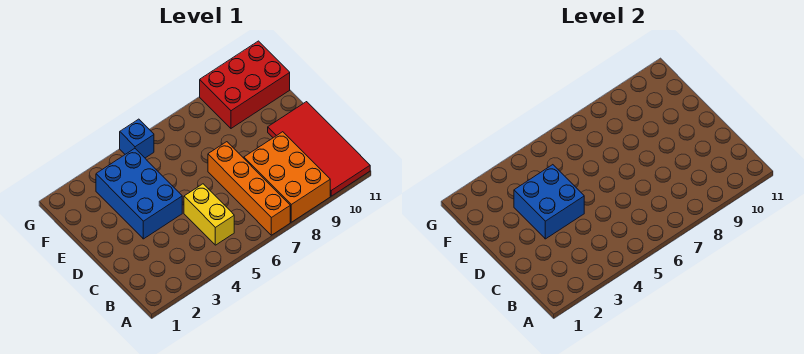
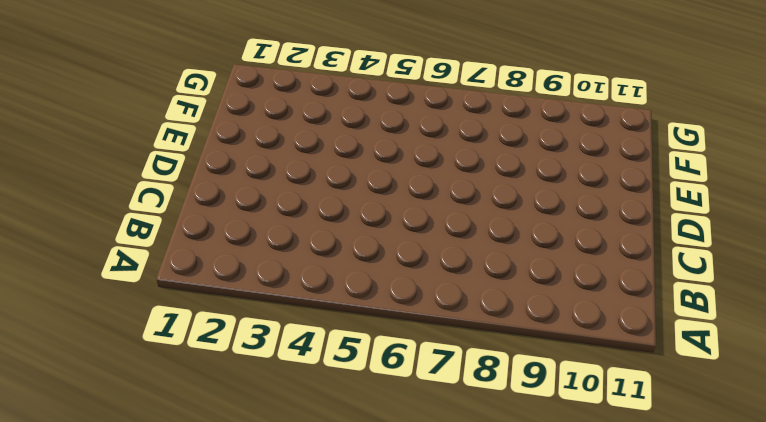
none -> orange 1x4 brick [208,142,290,235]
none -> orange 2x3 brick [244,132,330,222]

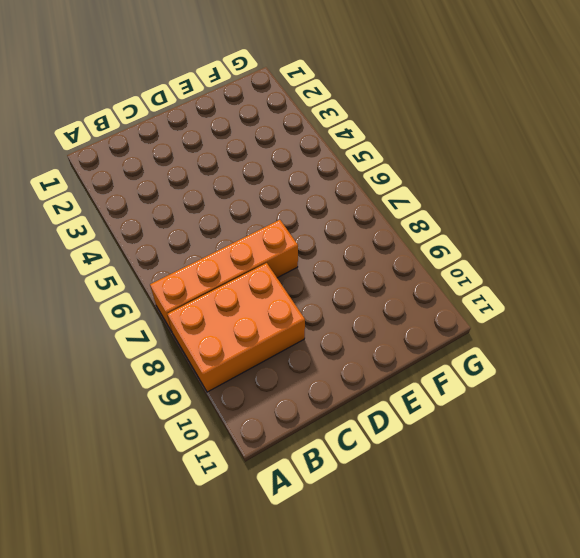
none -> red 2x4 tile [268,102,370,196]
none -> yellow 1x2 brick [184,184,234,245]

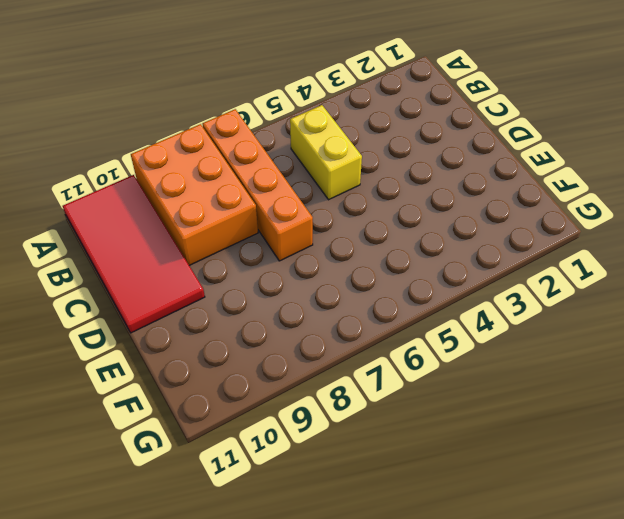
none -> blue 2x3 brick [96,149,182,239]
none -> red 2x3 brick [200,41,290,128]

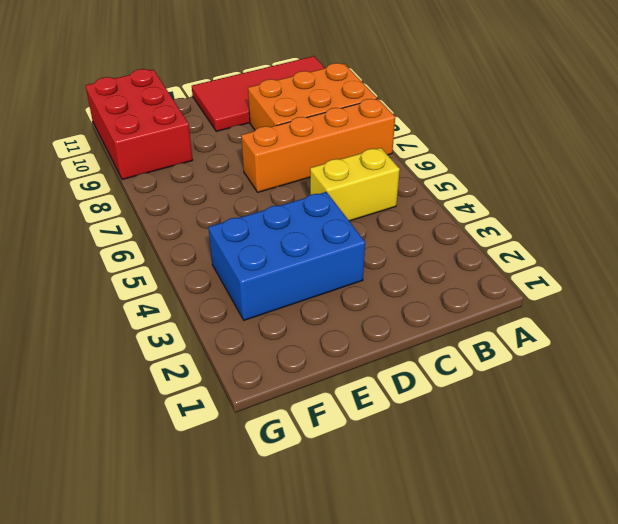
none -> blue 1x1 brick [120,119,154,158]
none -> blue 2x2 brick [514,165,584,239]

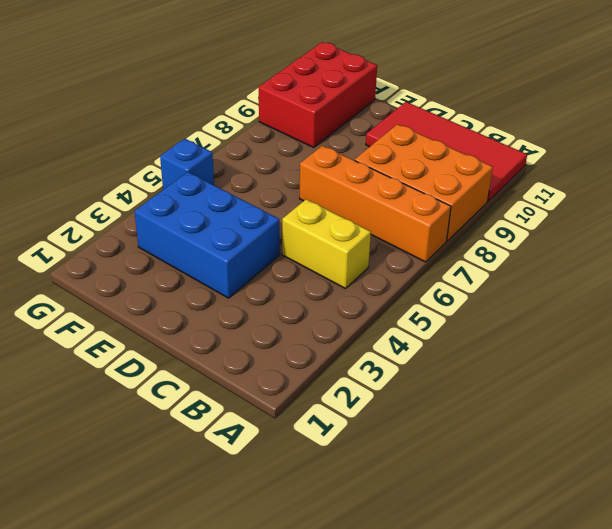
none -> blue 2x2 brick [514,165,584,239]

